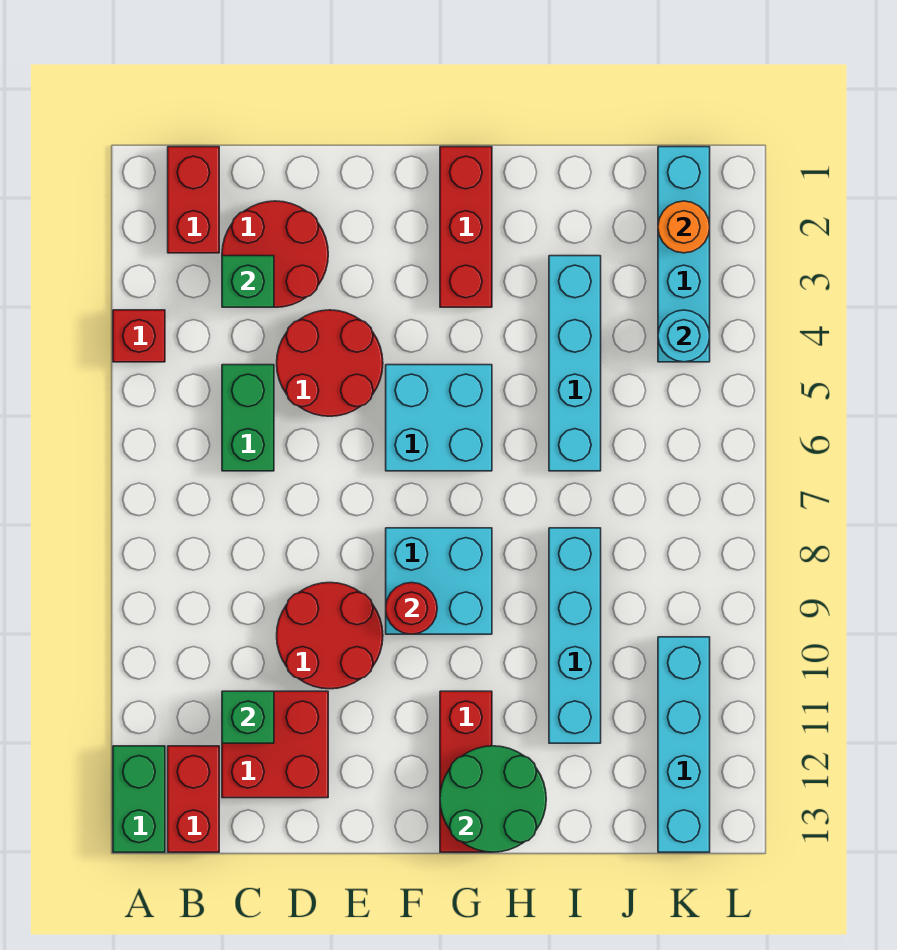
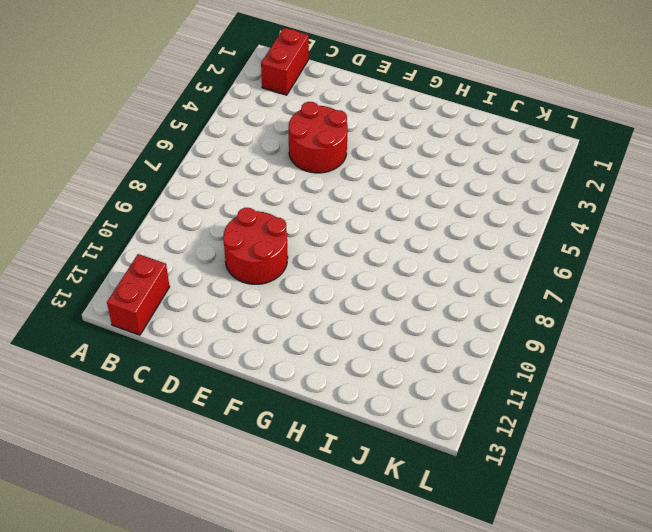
none -> red 1x1 brick [113,310,165,362]
none -> green 1x2 brick [113,746,165,852]
none -> red 2x2 round brick [222,201,328,307]

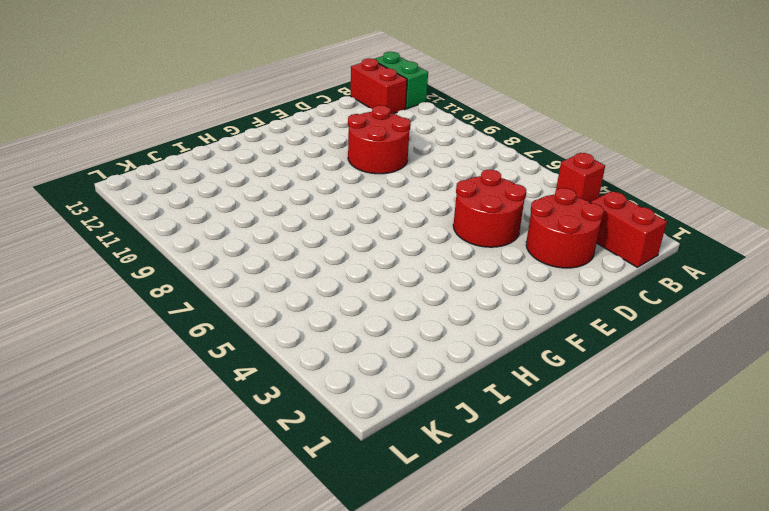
none -> green 1x2 brick [222,365,274,471]
none -> red 2x2 brick [222,691,328,798]
none -> cyan 2x2 brick [386,365,492,471]

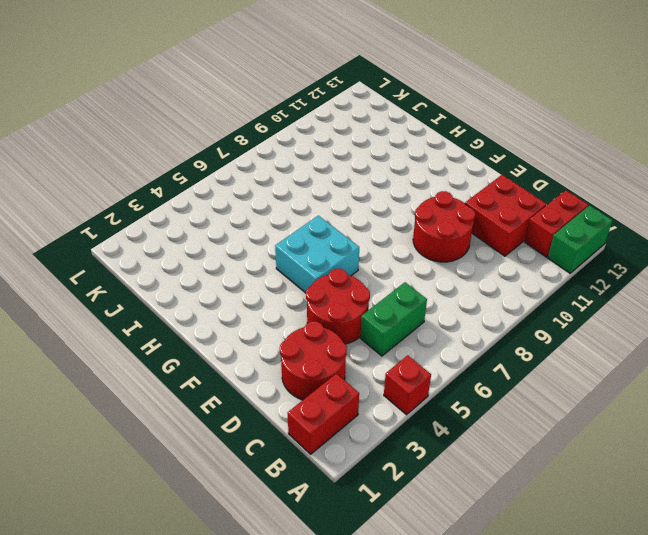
none -> cyan 2x2 brick [386,528,492,634]
none -> red 1x3 brick [440,147,492,307]
none -> red 1x3 brick [440,691,492,852]

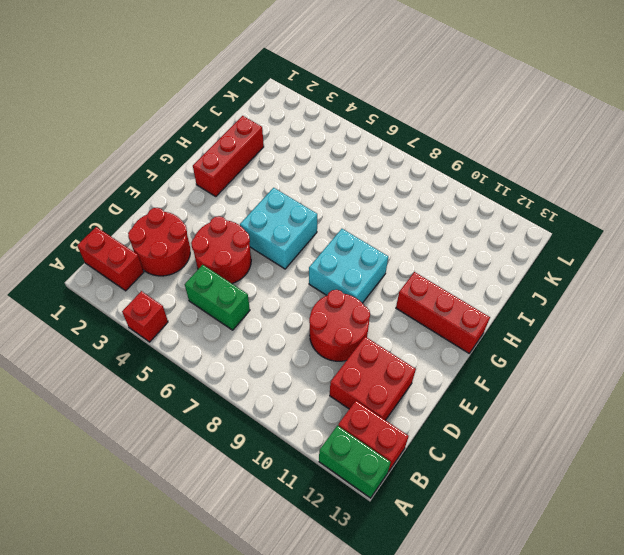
red 1x3 brick [193,116,264,197] -> red 1x3 brick turned to [440,147,492,307]
none -> cyan 1x4 brick [549,256,601,471]
none -> cyan 1x4 brick [549,528,601,743]
none -> cyan 1x4 brick [658,147,710,362]

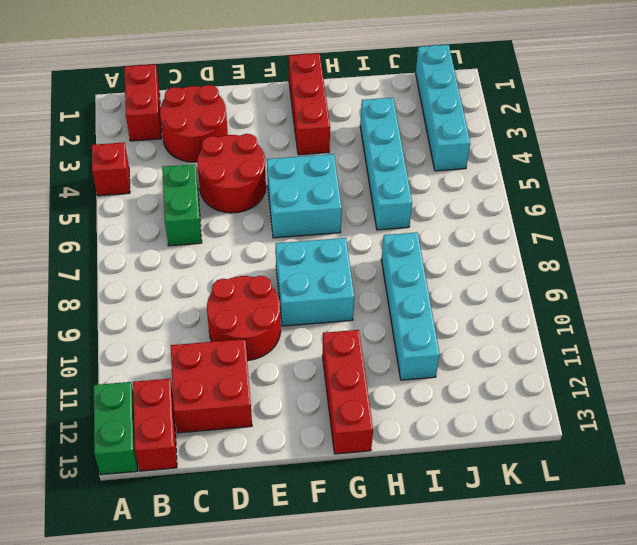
none -> cyan 1x4 brick [658,637,710,852]
none -> green 1x1 brick [222,256,274,307]
none -> green 1x1 brick [222,691,274,743]

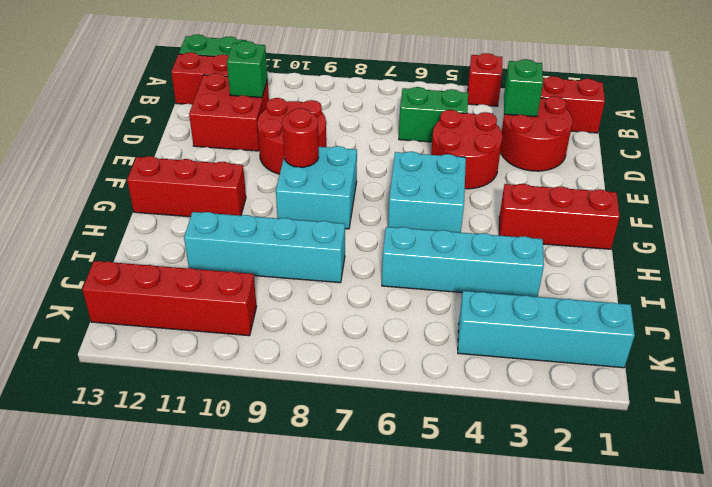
red 1x4 brick [82,261,257,336] -> cyan 1x4 brick [658,637,710,852]
none -> green 2x2 round brick [440,746,546,852]
none -> orange 1x1 round brick [658,201,710,253]
none -> cyan 1x1 round brick [658,310,710,362]

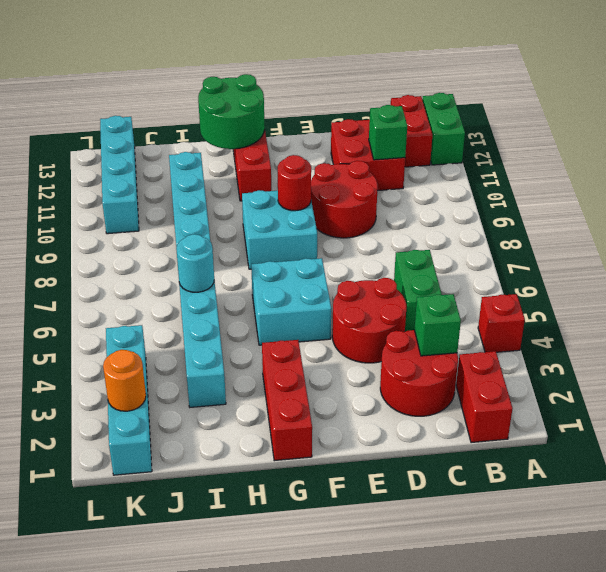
cyan 1x1 round brick [176,234,214,292] -> cyan 1x1 round brick moved to [658,310,710,362]

